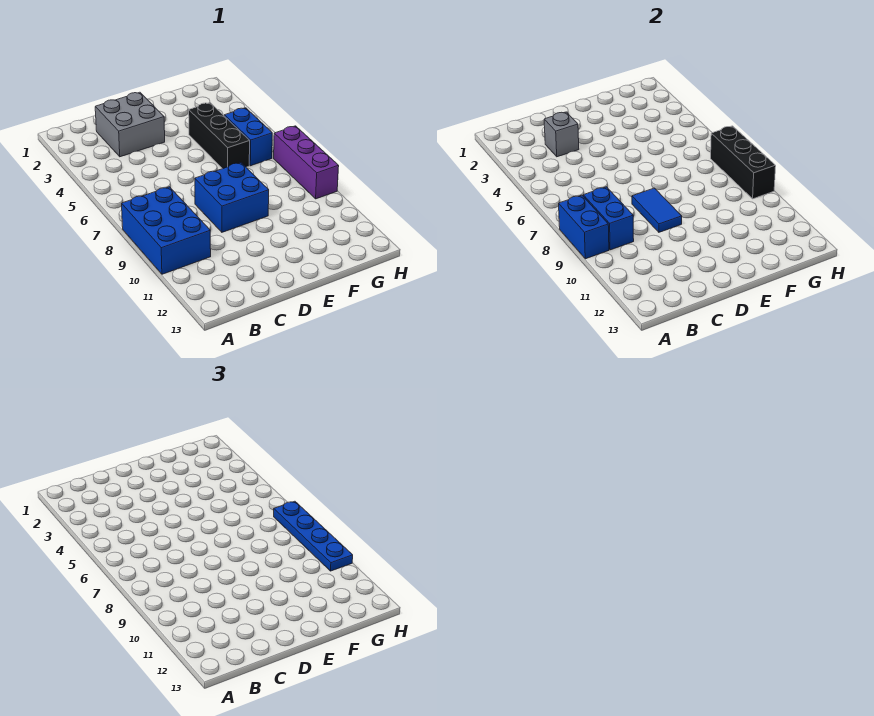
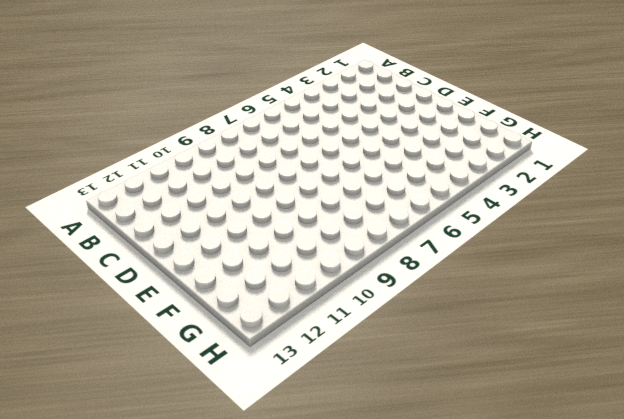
none -> blue 2x3 brick [122,187,211,274]
none -> grey 2x2 brick [95,92,165,157]
none -> blue 2x2 brick [195,163,269,232]

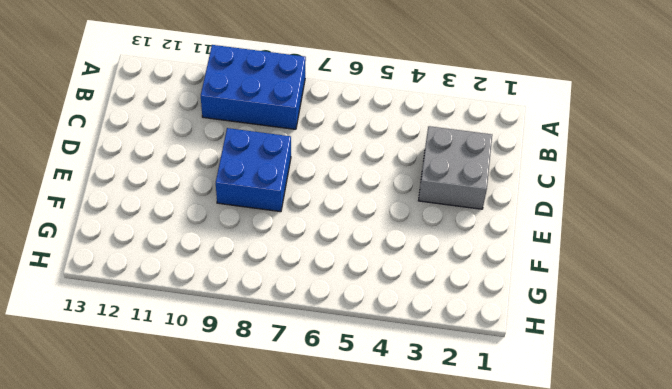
none -> black 1x3 brick [189,103,250,169]
none -> blue 1x2 brick [224,108,272,166]
none -> purple 1x3 brick [274,126,339,199]

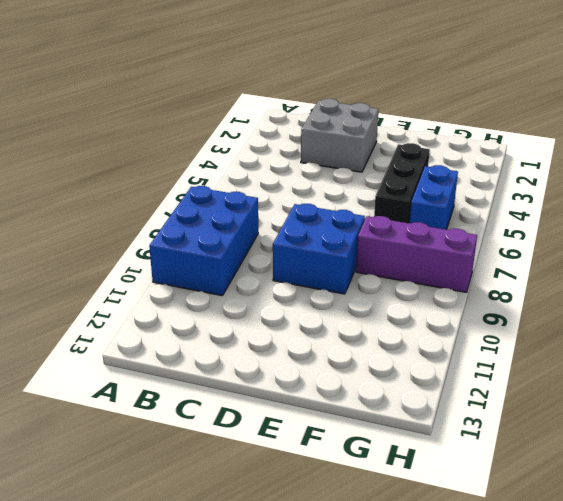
purple 1x3 brick [356,216,477,292] -> purple 1x3 brick turned to [274,126,339,199]
none -> blue 1x2 brick [559,195,609,259]
none -> blue 1x2 brick [583,187,634,250]
none -> grey 1x1 brick [544,112,579,157]

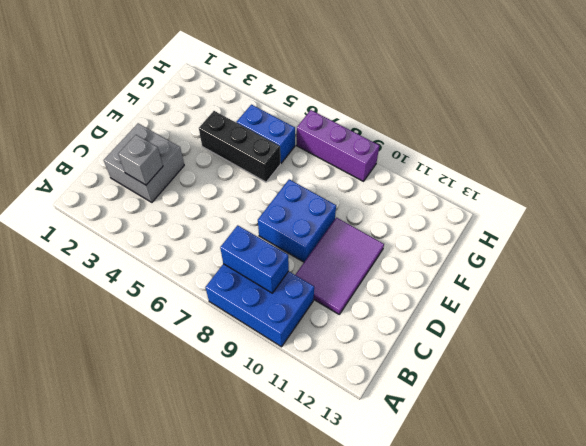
purple 2x3 tile [295,218,384,314] -> none
none -> blue 1x2 brick [559,195,609,259]
none -> blue 1x2 tile [632,188,682,232]
none -> black 1x3 brick [711,126,776,199]

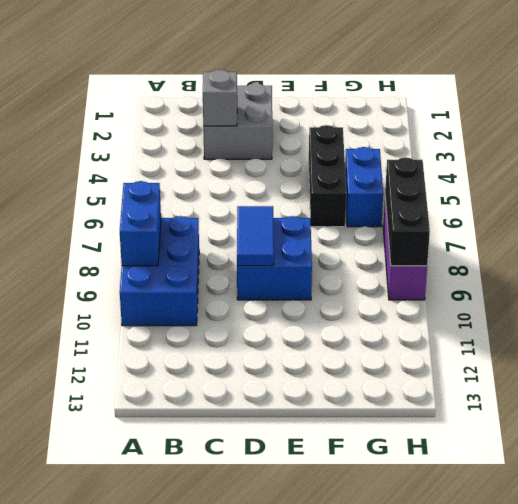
none -> blue 1x2 brick [583,187,634,250]
none -> blue 1x4 plate [274,501,353,571]

